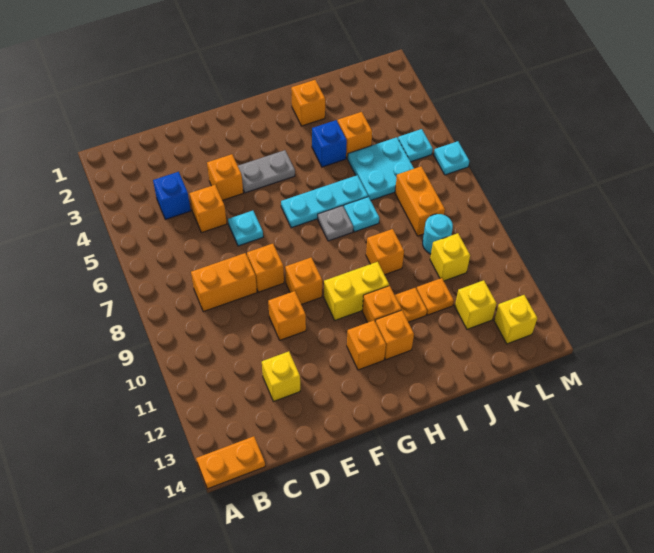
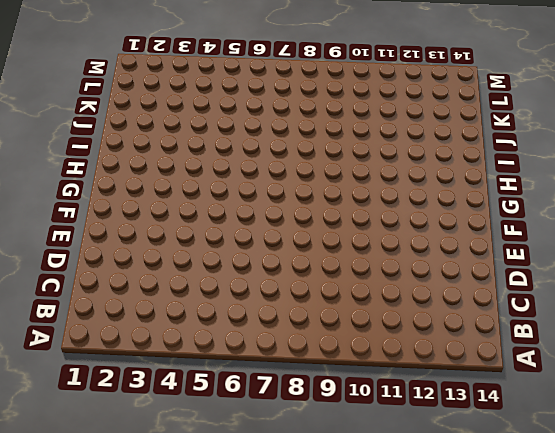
none -> orange 1x2 plate [196,436,265,489]
none -> blue 1x1 brick [153,172,191,219]
none -> orange 1x2 brick [191,253,257,312]
none -> orange 1x1 brick [190,185,227,233]

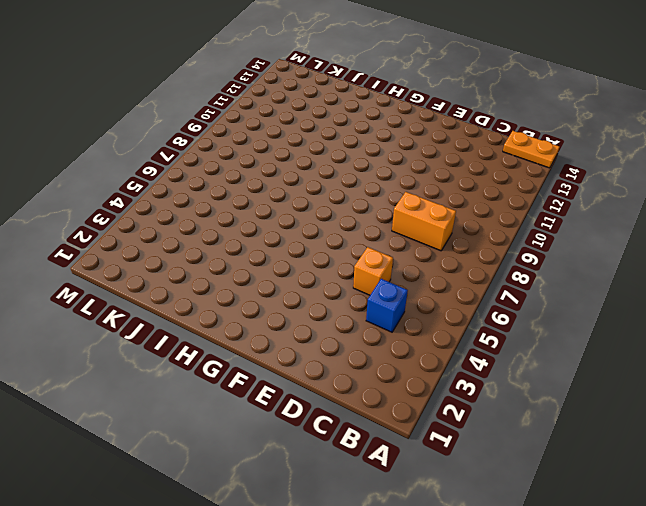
none -> yellow 1x1 brick [262,351,300,401]
none -> orange 1x1 brick [207,154,243,200]
none -> cyan 1x1 plate [228,211,263,246]
none -> orange 1x1 brick [247,244,284,292]

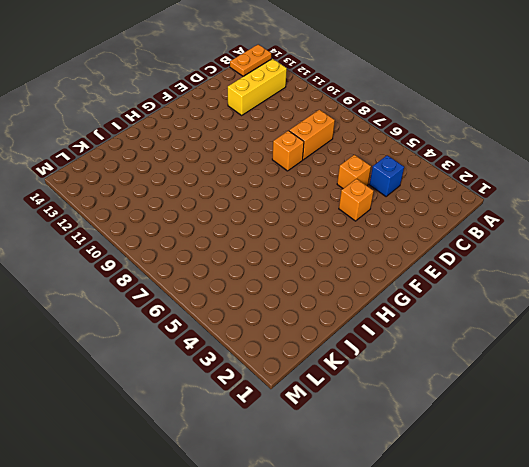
yellow 1x3 brick [228,59,287,115] -> yellow 1x1 brick [262,351,300,401]
none -> cyan 1x1 plate [228,211,263,246]
none -> orange 1x1 brick [268,291,306,340]
none -> grey 1x2 plate [238,150,295,193]
none -> orange 1x1 brick [285,257,322,305]

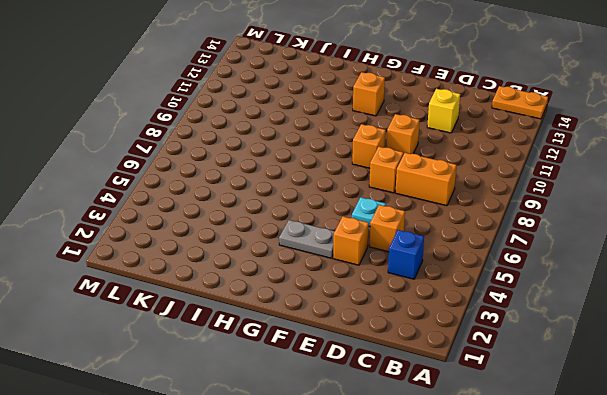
none -> cyan 1x3 plate [281,175,368,228]
none -> yellow 1x2 brick [324,262,389,320]
none -> grey 1x1 plate [318,206,353,241]
none -> orange 1x1 brick [362,286,401,323]

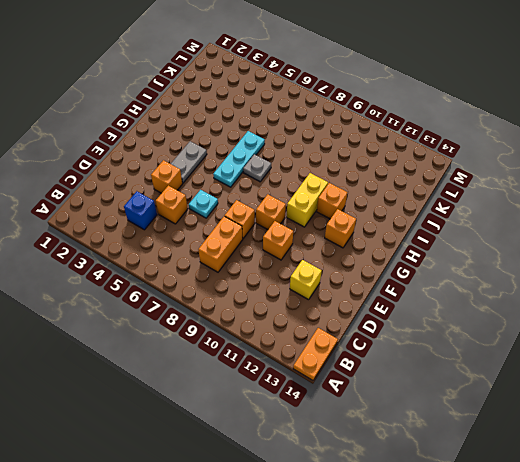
none -> orange 1x1 brick [375,310,414,360]
none -> orange 1x1 brick [291,80,325,126]
none -> blue 1x1 brick [312,120,347,167]
none -> cyan 1x1 plate [344,197,379,232]

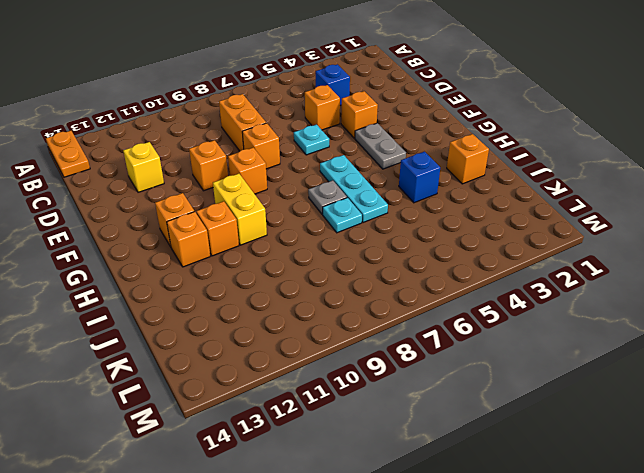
none -> orange 1x1 brick [366,229,404,275]
none -> orange 1x1 plate [395,288,427,322]
none -> orange 1x1 brick [338,112,372,159]
none -> cyan 2x2 plate [348,137,414,200]

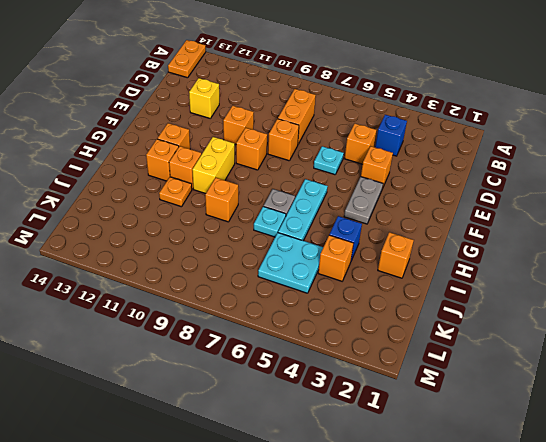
none -> orange 1x1 plate [416,278,454,315]
none -> orange 1x2 brick [395,166,445,236]
none -> cyan 1x1 round brick [423,214,453,254]
none -> yellow 1x1 brick [430,233,470,281]

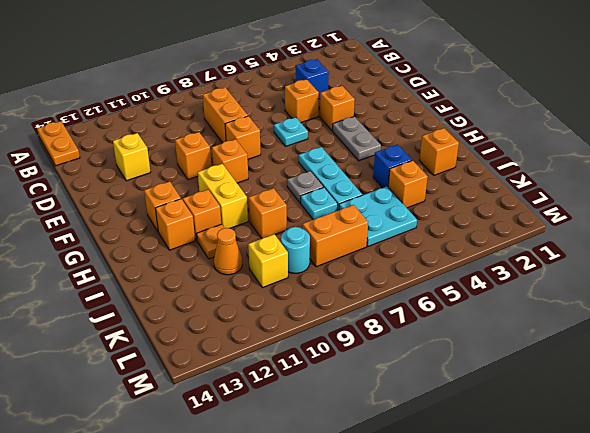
orange 1x1 cone [214,228,242,275] -> orange 1x1 plate [416,278,454,315]
none -> yellow 1x1 brick [455,280,497,329]
none -> cyan 1x1 plate [398,129,433,162]
none -> yellow 1x1 brick [494,295,537,344]
none -> cyan 1x1 plate [434,141,469,175]

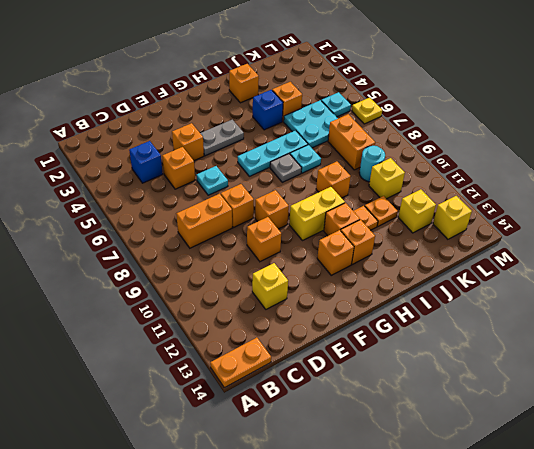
yellow 1x1 plate [352,98,382,124] -> cyan 1x1 plate [434,141,469,175]

